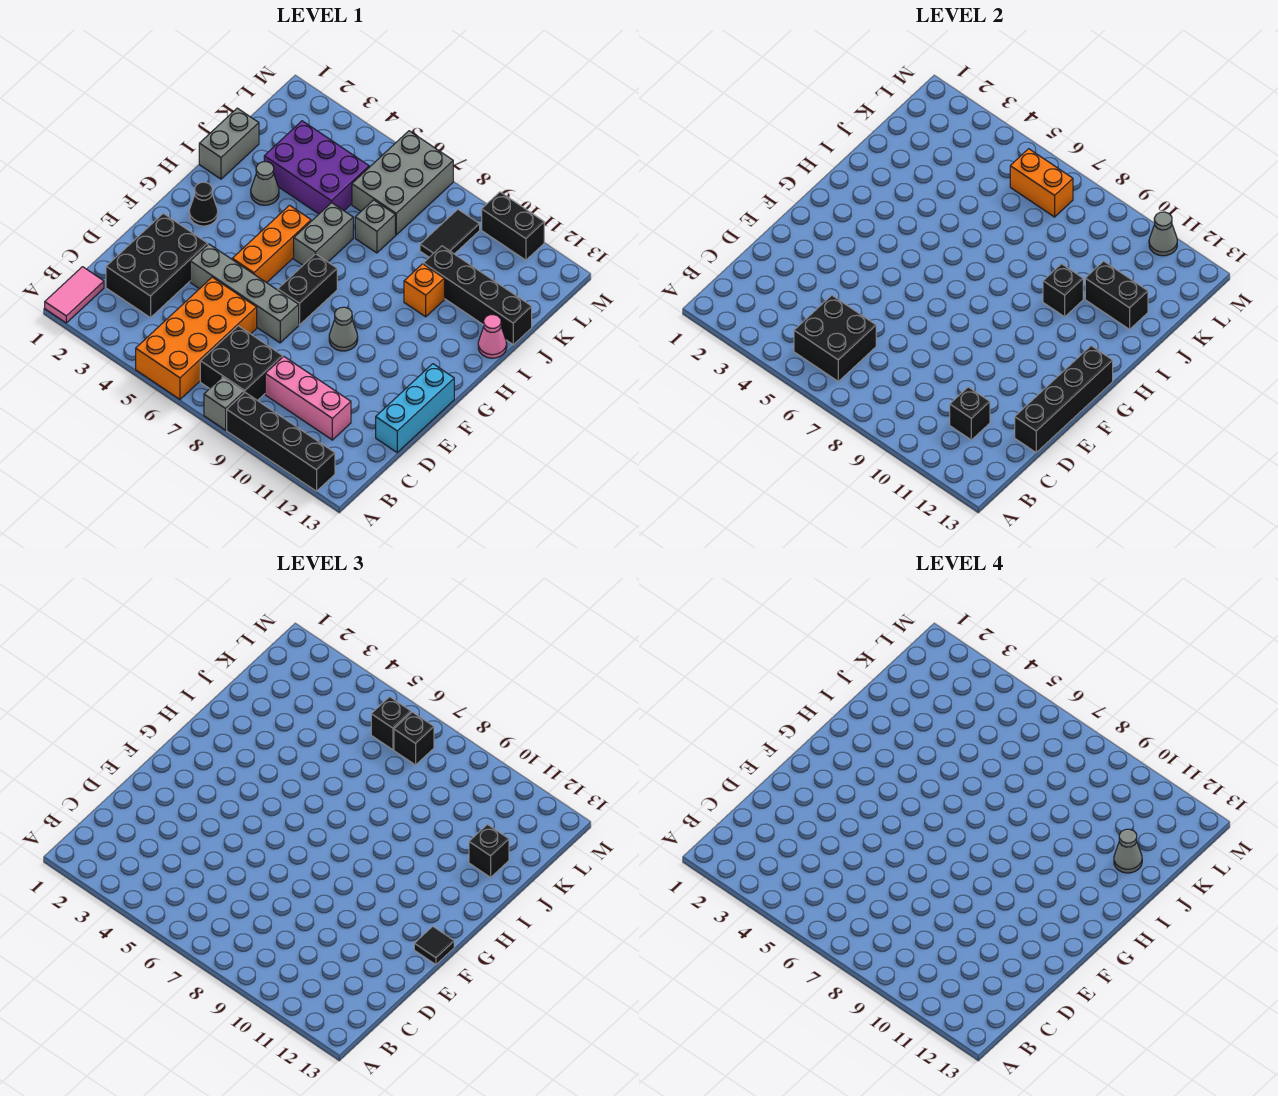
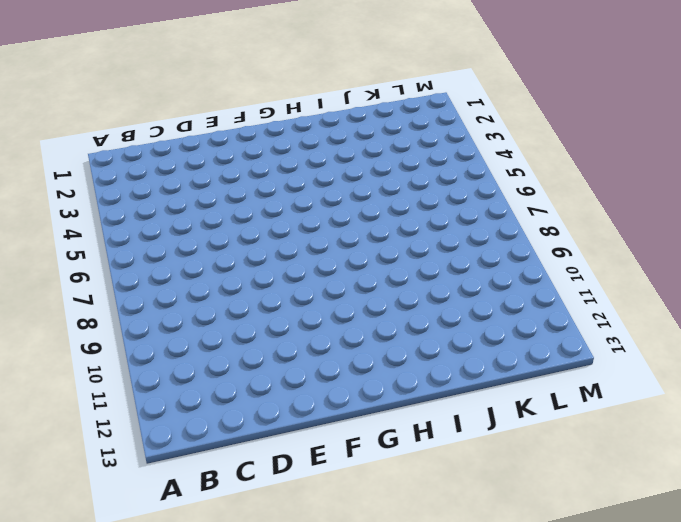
none -> pink 1x2 tile [45,267,104,323]
none -> orange 2x4 brick [136,277,257,399]
none -> grey 1x1 brick [204,377,244,430]
none -> black 1x4 brick [227,393,335,491]

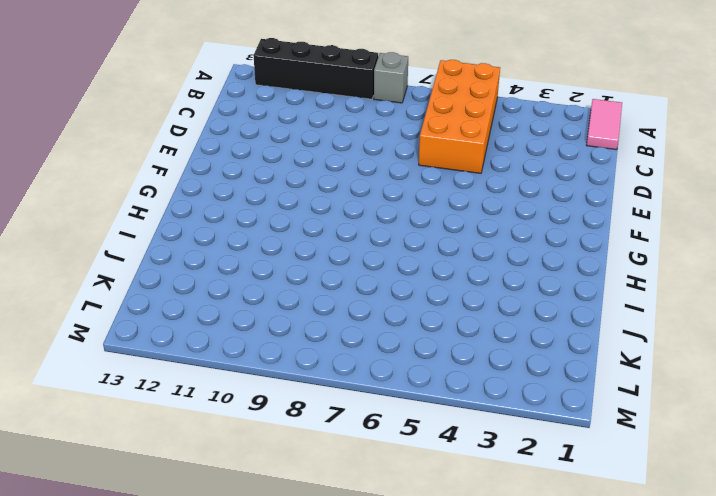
none -> black 2x2 brick [200,326,283,401]
none -> black 2x3 brick [106,213,208,318]
none -> pink 1x3 brick [265,356,351,440]
none -> cyan 1x3 brick [376,364,454,452]

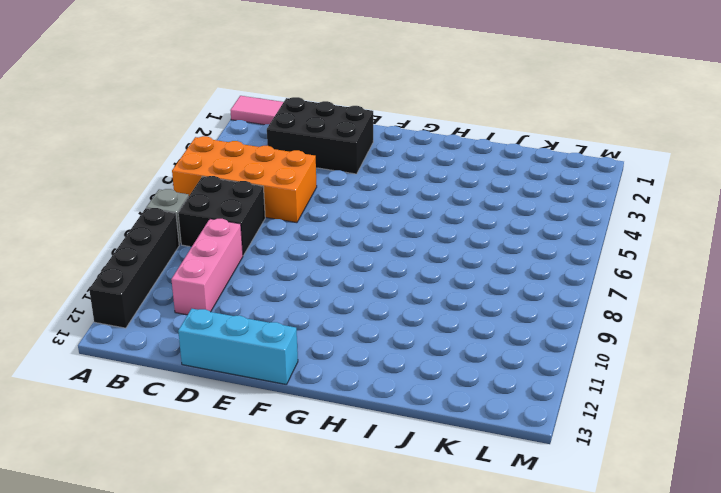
none -> grey 1x4 brick [190,244,299,343]
none -> orange 1x3 brick [232,205,311,283]
none -> black 1x2 brick [278,254,337,325]
none -> grey 1x1 cone [329,307,358,351]

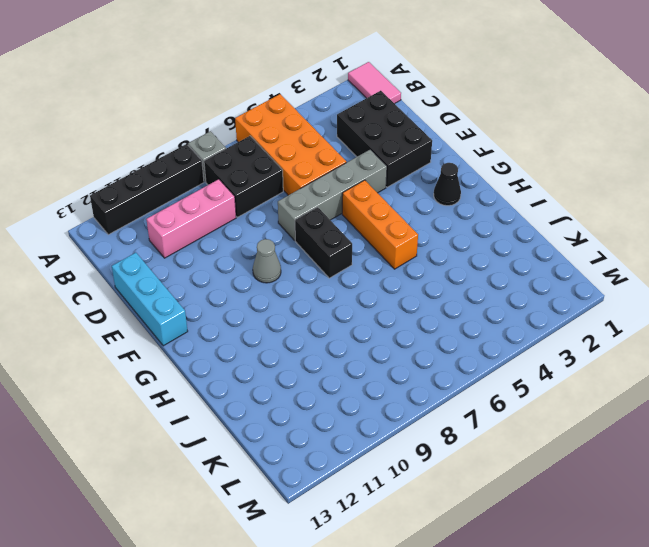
none -> grey 1x2 brick [294,203,353,265]
none -> grey 1x2 brick [199,108,259,179]
none -> grey 1x1 cone [251,162,279,205]
none -> orange 1x1 brick [404,264,444,317]

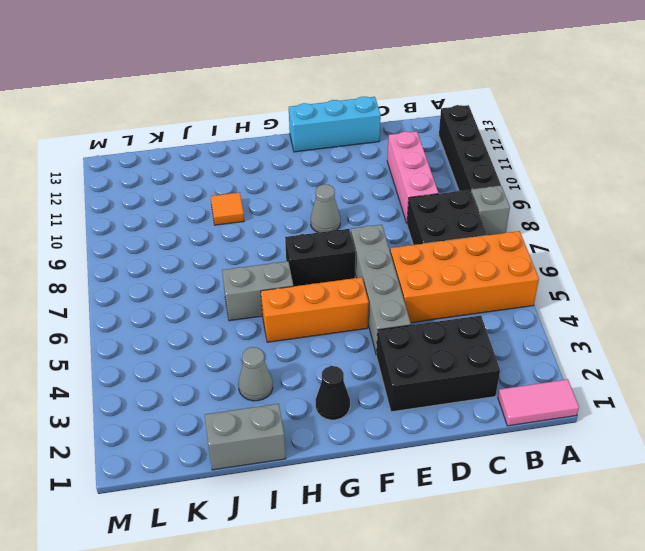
orange 1x1 tile [210,192,244,225] -> orange 1x1 brick [404,264,444,317]
none -> pink 1x1 cone [478,315,507,358]
none -> purple 2x3 brick [264,121,369,214]
none -> grey 1x1 brick [355,200,395,253]
none -> black 1x4 brick [423,246,532,345]

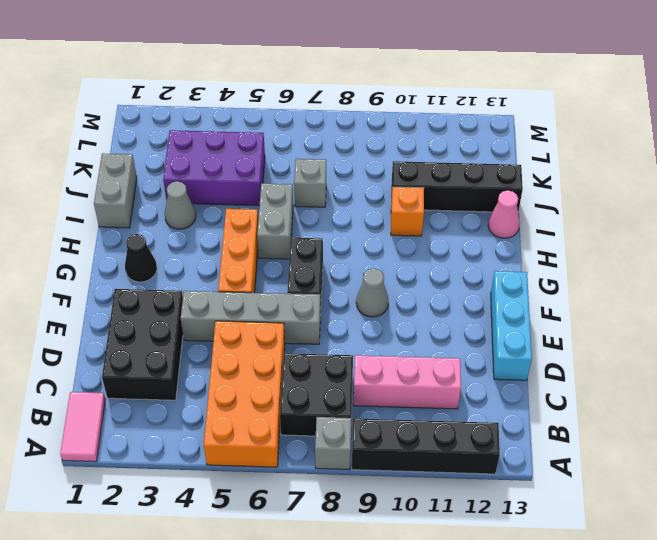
none -> grey 2x3 brick [352,131,453,235]
none -> black 1x2 tile [420,209,480,257]
none -> black 1x2 brick [482,192,544,260]
none -> black 2x2 brick [794,295,876,381]

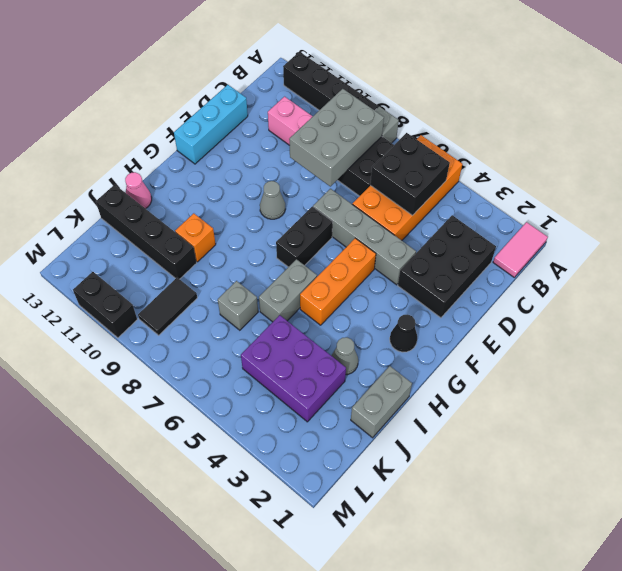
grey 2x3 brick [289,89,384,186] -> grey 2x3 brick moved to [352,131,453,235]
none -> black 1x1 brick [950,387,990,440]
none -> black 1x4 brick [1015,346,1113,452]
none -> black 1x1 brick [1043,264,1083,317]
none -> black 1x2 brick [1085,261,1148,329]

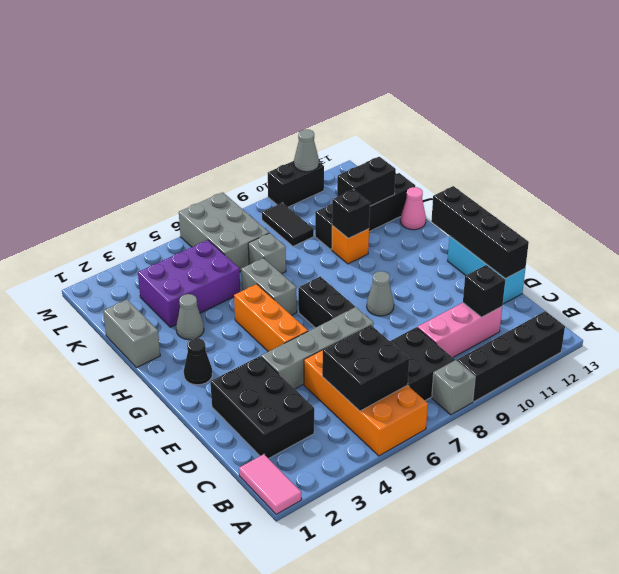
none -> orange 1x2 brick [1010,149,1073,217]
none -> black 1x1 tile [414,926,454,965]
none -> black 1x1 brick [469,824,509,877]
none -> black 1x1 brick [371,697,411,750]

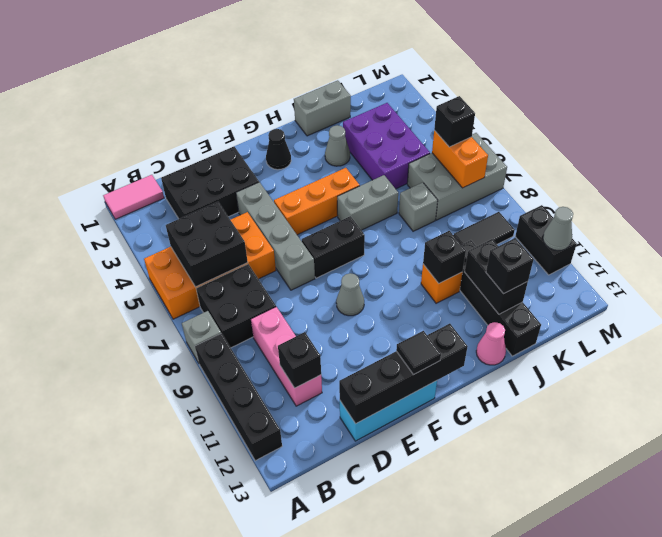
none -> black 1x1 brick [394,712,434,765]
none -> grey 1x1 cone [1114,829,1142,873]

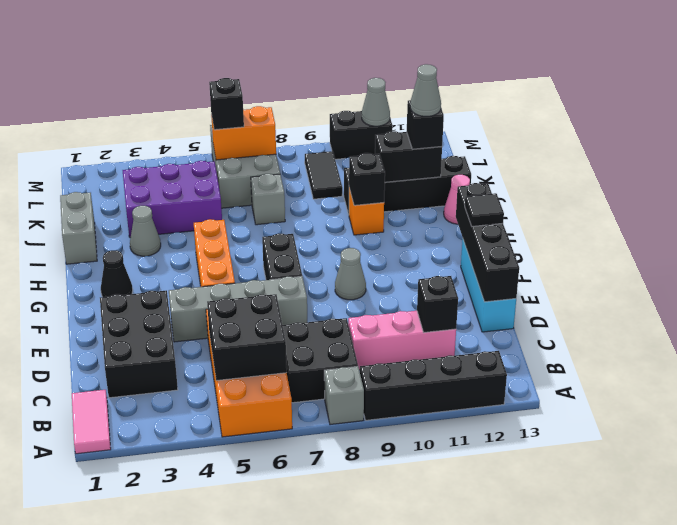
none -> grey 1x2 brick [294,203,353,265]
none -> black 1x1 brick [394,712,434,765]

